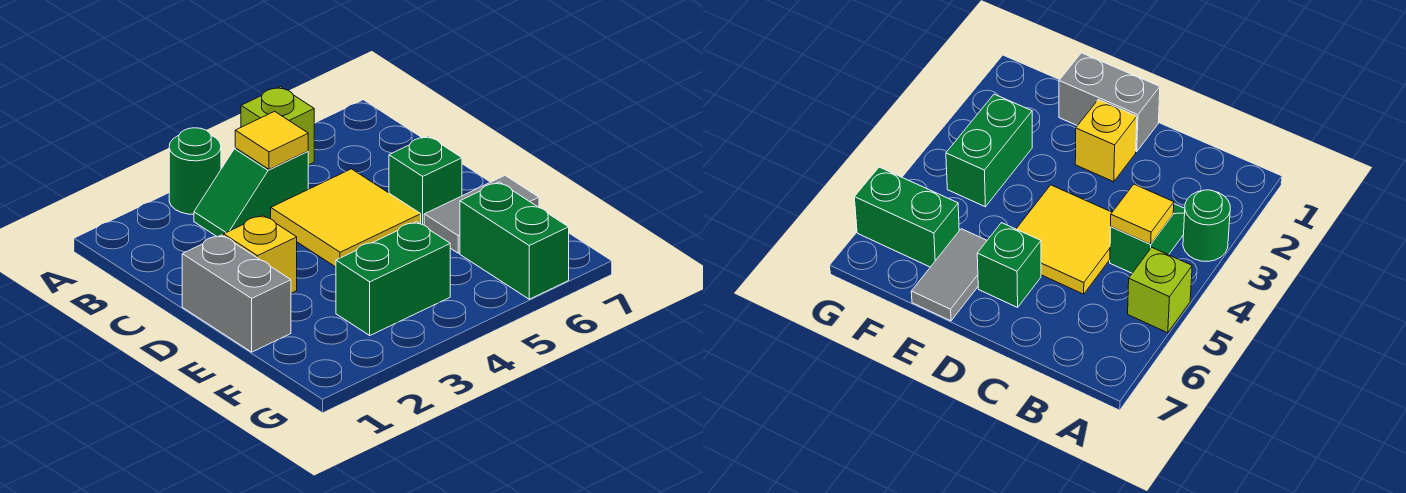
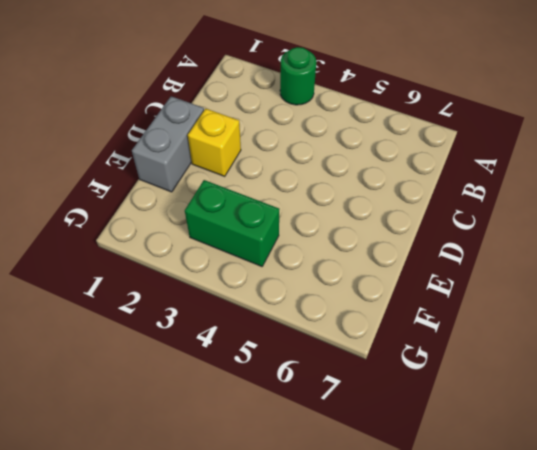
none -> lime 1x1 brick [241,87,314,165]
none -> green 1x2 slope [194,148,308,237]

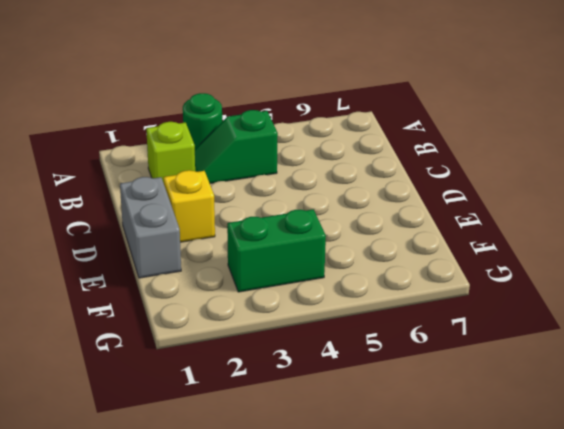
lime 1x1 brick [146,122,195,183] -> lime 1x1 brick moved to [241,87,314,165]
none -> yellow 2x2 tile [271,169,421,267]
none -> green 1x1 brick [389,136,462,225]

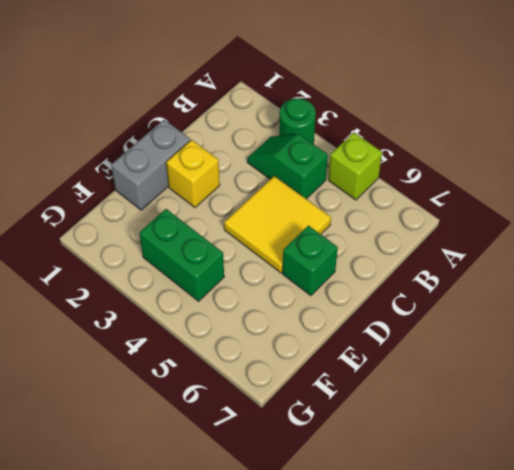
none -> grey 1x2 tile [424,176,539,253]
none -> green 1x2 brick [460,182,569,299]

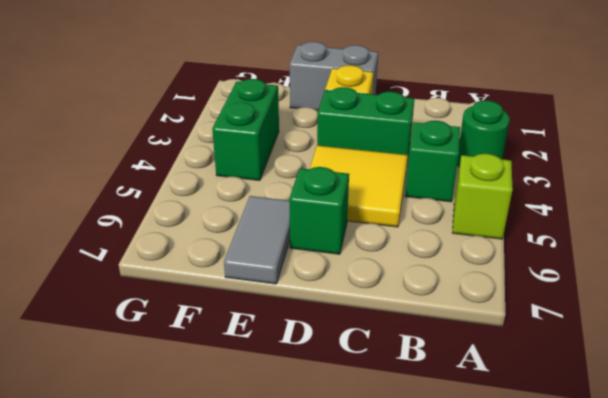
green 1x2 brick [317,87,415,162] -> green 1x2 brick moved to [460,182,569,299]
none -> yellow 1x1 tile [235,111,308,169]

